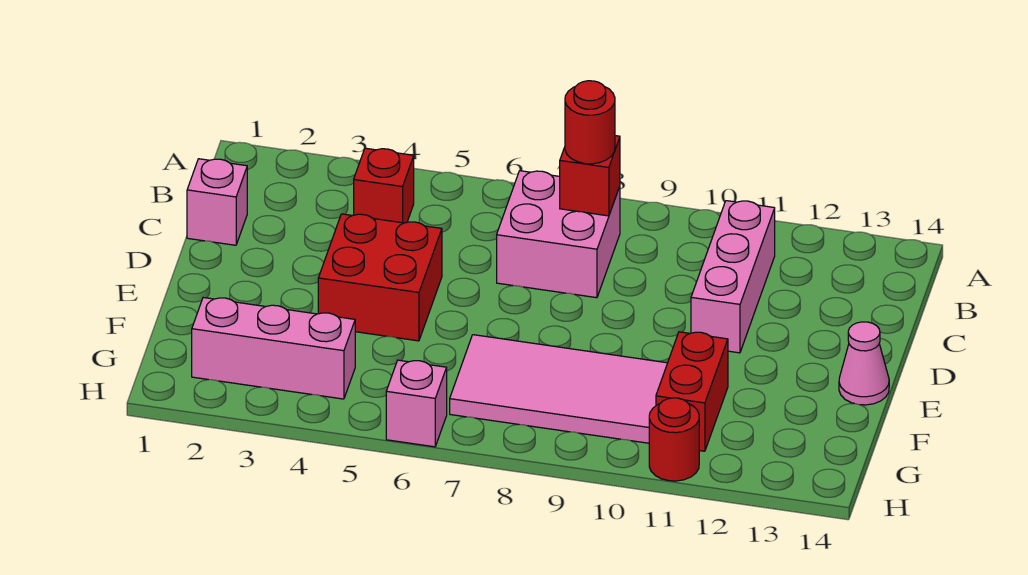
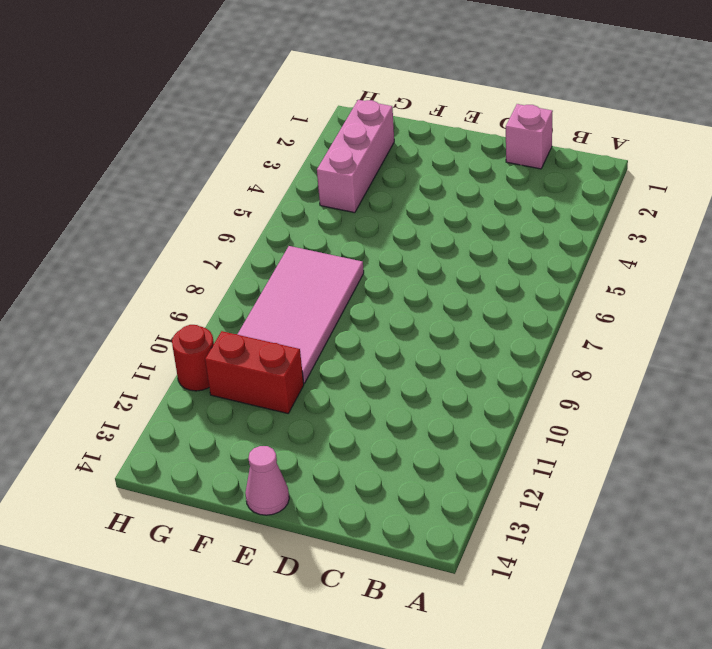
none -> red 1x1 brick [354,148,414,223]
none -> pink 2x2 brick [497,171,620,298]
none -> pink 1x3 brick [691,201,775,353]

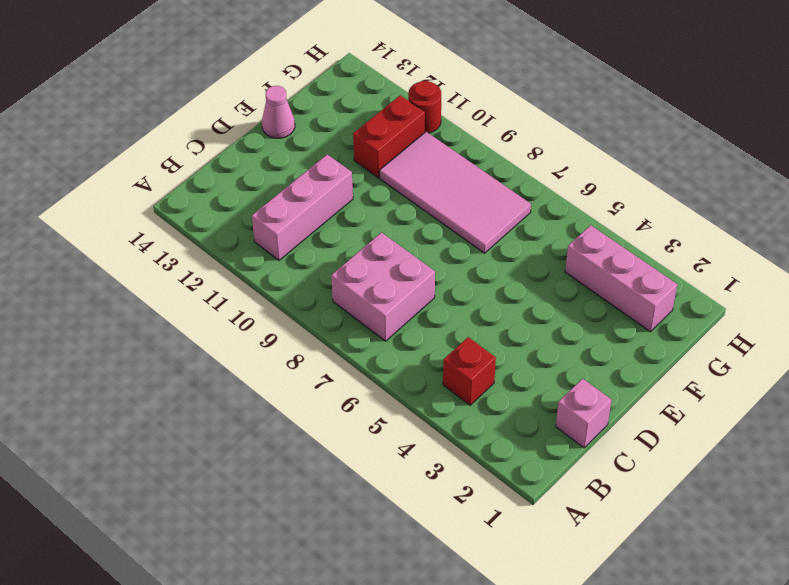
none -> red 2x2 brick [318,214,442,341]
none -> pink 1x1 brick [386,360,447,447]
none -> red 1x1 brick [560,136,620,216]

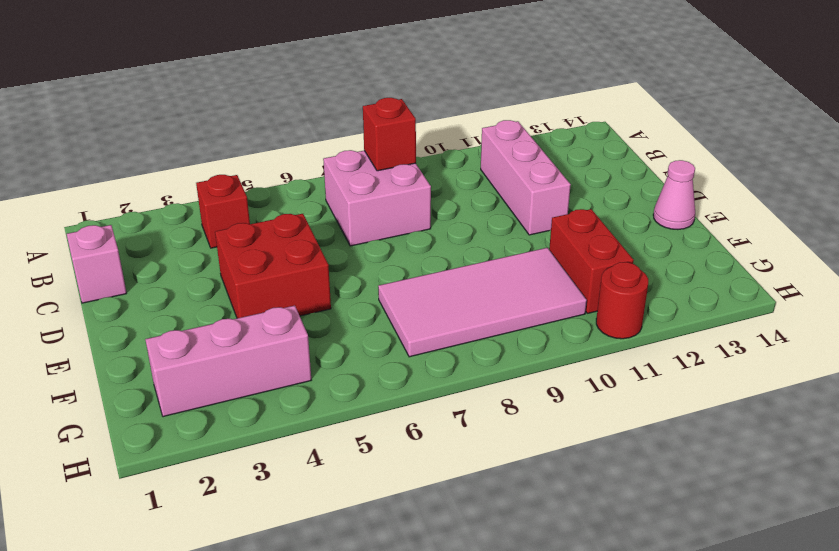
none -> pink 1x1 brick [386,360,447,447]
none -> red 1x1 round brick [565,81,615,164]

